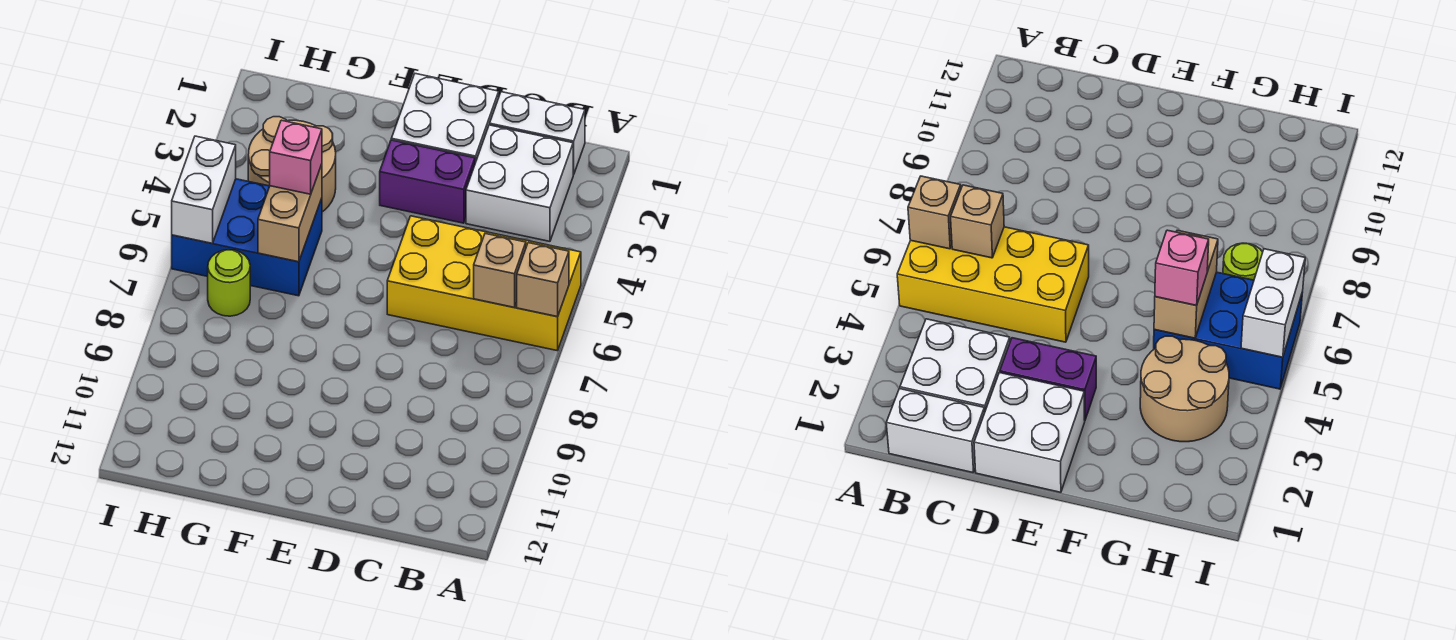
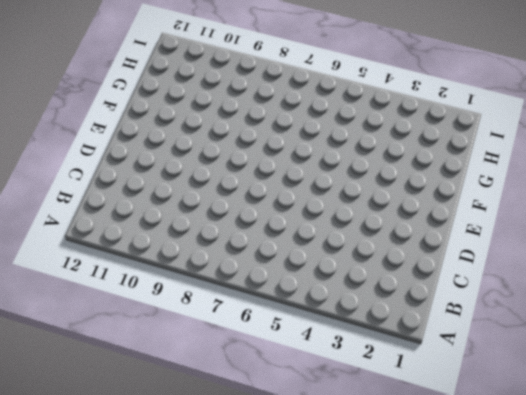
none -> yellow 2x4 brick [387,216,581,351]
none -> white 1x2 brick [490,92,585,175]
none -> white 2x2 brick [466,125,573,241]

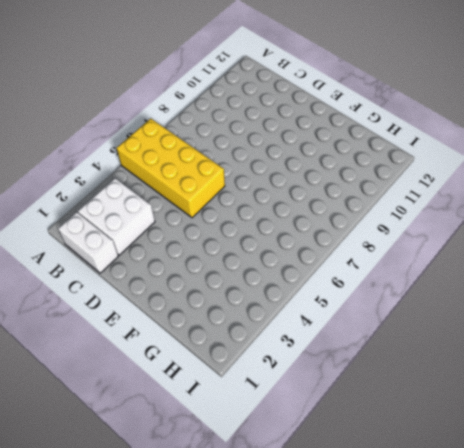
none -> white 2x2 brick [391,74,499,163]
none -> purple 1x2 brick [380,140,475,223]
none -> tan 2x2 round brick [248,117,336,212]

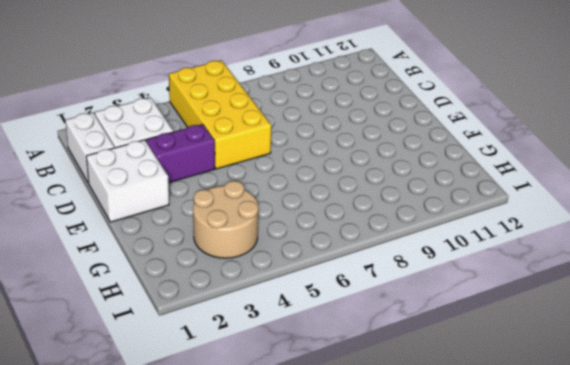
purple 1x2 brick [146,124,215,182] -> purple 1x2 brick turned to [380,140,475,223]
none -> blue 2x3 brick [172,179,322,296]
none -> lime 1x1 round brick [208,250,250,316]
none -> tan 1x1 brick [517,243,569,317]

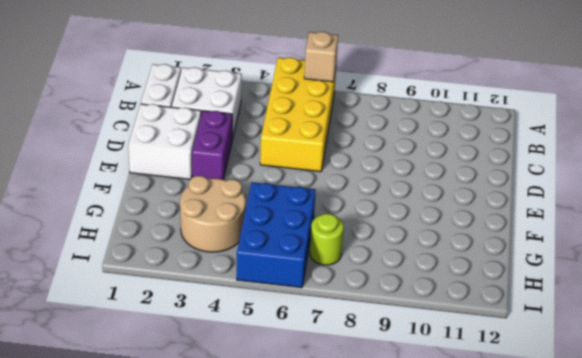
none -> tan 1x1 brick [474,234,526,307]
none -> tan 1x2 brick [258,164,322,262]
none -> white 1x2 brick [172,136,236,243]

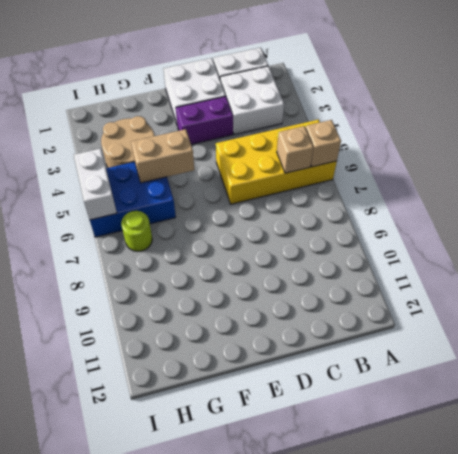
tan 1x2 brick [131,129,194,183] -> tan 1x2 brick turned to [258,164,322,262]
none -> pink 1x1 brick [270,120,322,194]

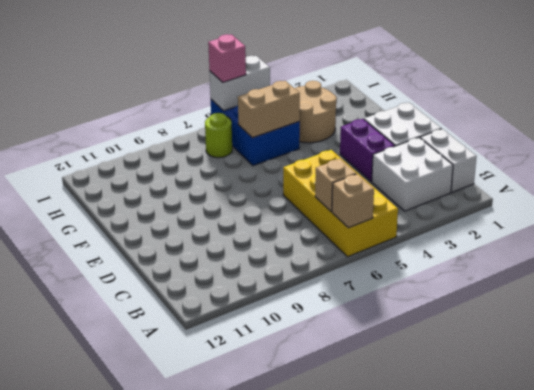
pink 1x1 brick [208,34,246,82] -> pink 1x1 brick moved to [270,120,322,194]

